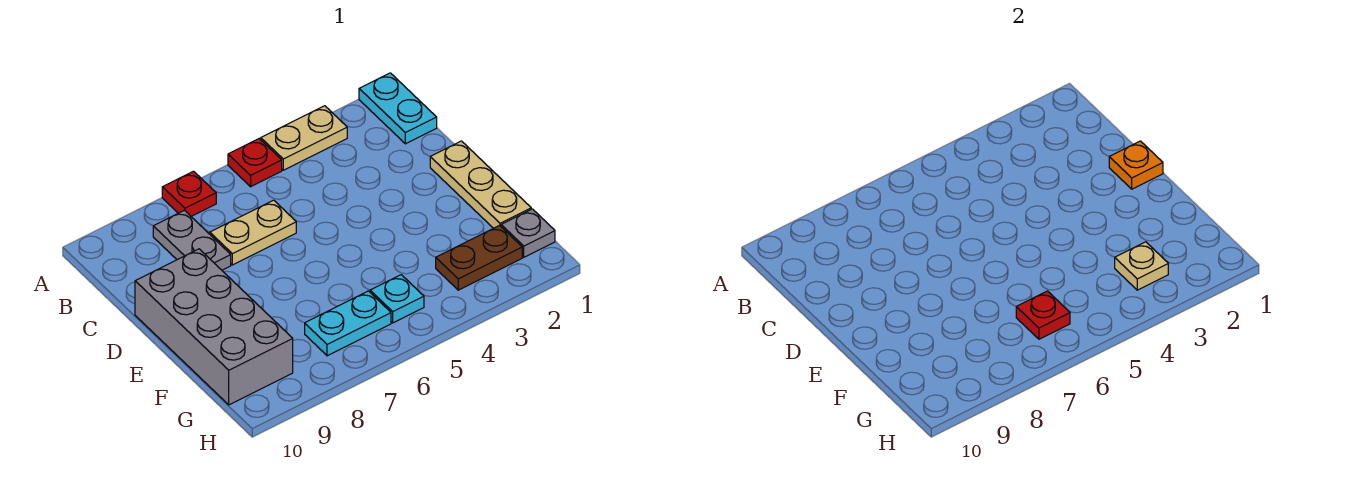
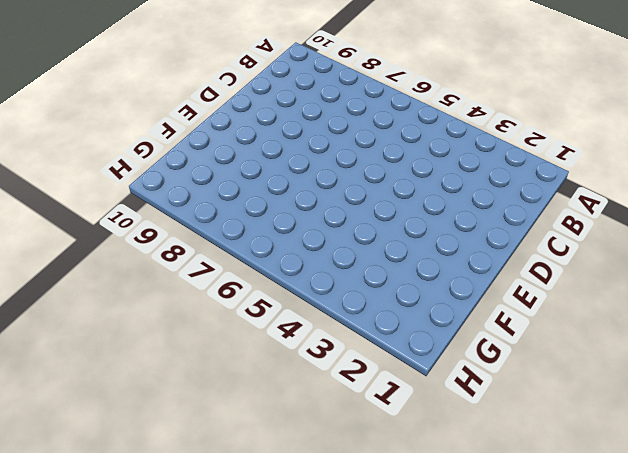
none -> cyan 1x2 plate [359,73,437,144]
none -> tan 1x2 plate [261,106,347,170]
none -> red 1x1 plate [228,139,282,187]

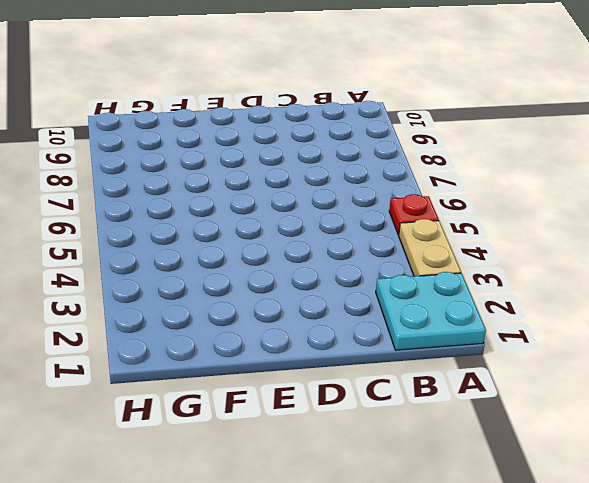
cyan 2x2 plate [376,272,486,350] -> cyan 1x2 plate [359,73,437,144]
none -> red 1x1 plate [162,171,216,216]
none -> grey 1x2 plate [153,210,231,270]
none -> tan 1x2 plate [210,200,296,265]

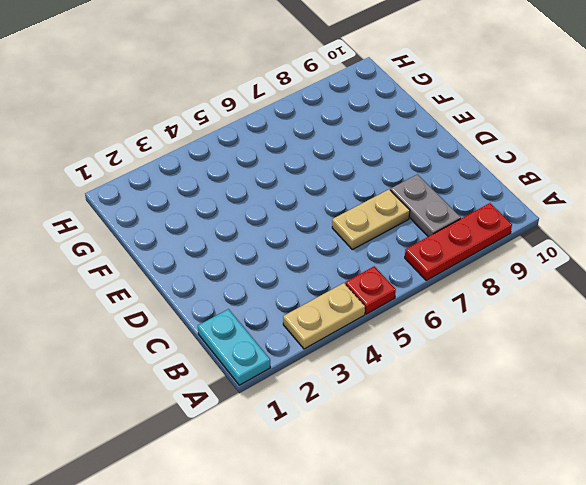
red 1x3 plate [405,203,512,281] -> red 1x1 plate [162,171,216,216]
none -> tan 1x3 plate [430,141,531,228]
none -> grey 2x4 brick [135,249,293,405]
none -> grey 1x1 plate [501,209,555,257]

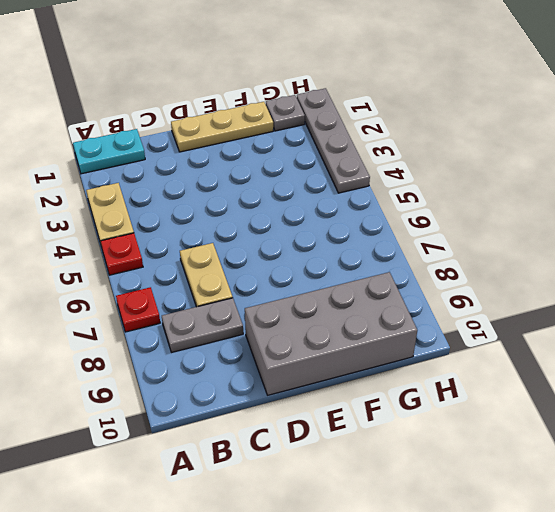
grey 1x4 plate [297,88,370,193] -> none
none -> brown 1x2 plate [436,225,522,290]
none -> cyan 1x1 plate [370,275,424,323]
none -> cyan 1x2 plate [305,291,391,356]

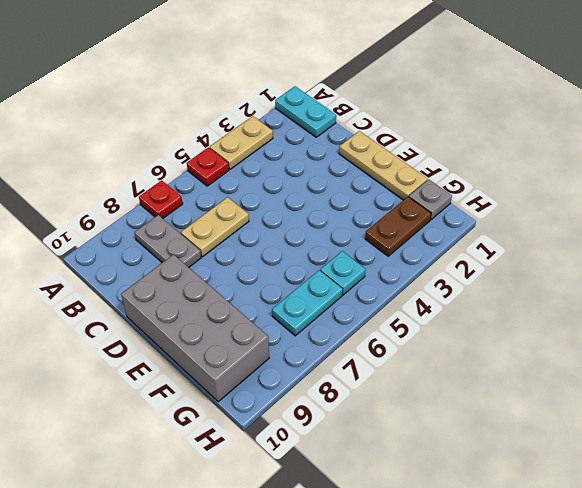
none -> orange 1x1 plate [1109,141,1163,189]
none -> tan 1x1 plate [1115,242,1168,290]
none -> red 1x1 plate [1016,291,1070,339]

